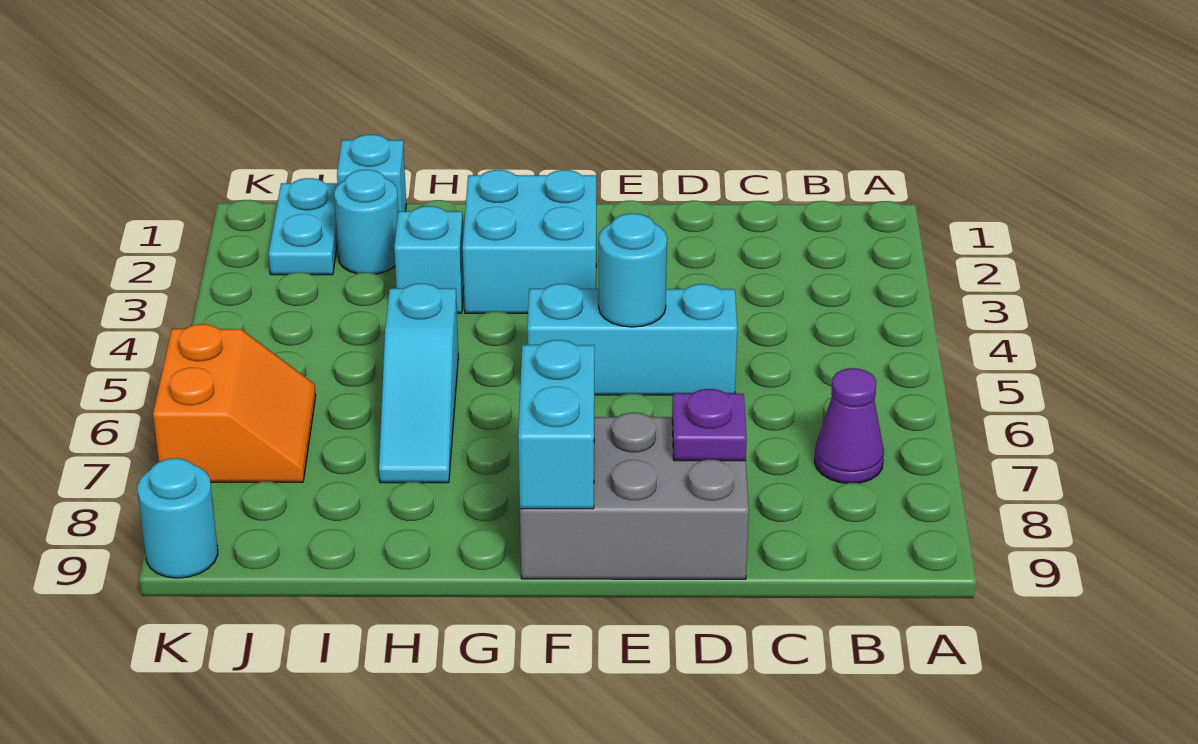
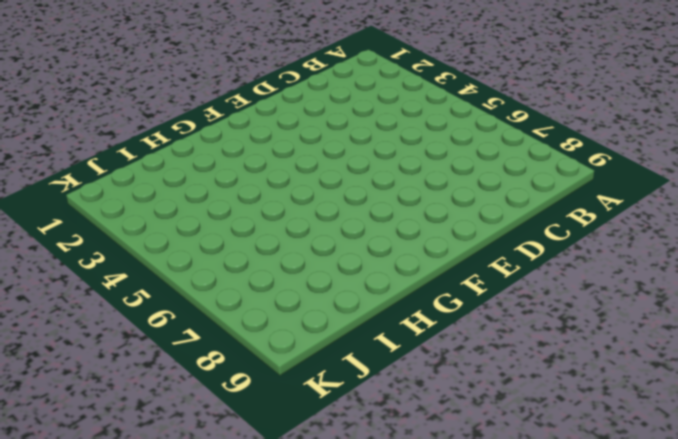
none -> purple 1x1 cone [814,368,884,483]
none -> cyan 1x3 brick [527,284,737,395]
none -> grey 2x3 brick [520,413,749,579]

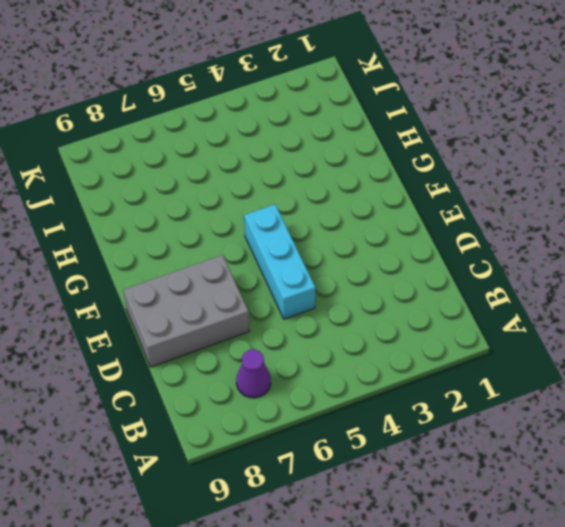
grey 2x3 brick [124,255,249,367] -> grey 2x3 brick turned to [520,413,749,579]
none -> cyan 2x2 brick [462,170,596,313]
none -> cyan 1x1 brick [394,206,464,313]
none -> cyan 1x3 slope [379,283,458,483]

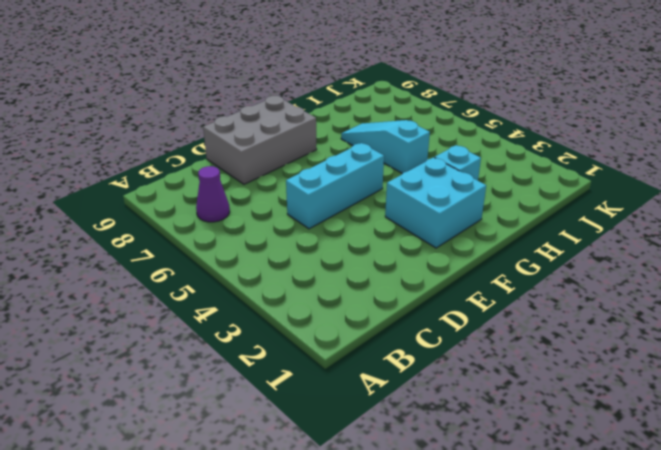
none -> cyan 1x1 brick [337,135,406,211]
none -> cyan 1x1 round brick [334,170,398,274]
none -> cyan 1x2 plate [269,178,338,275]

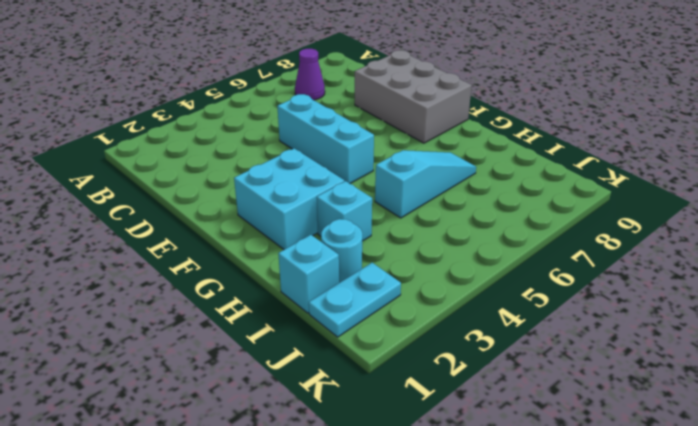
none -> orange 2x2 slope [153,324,316,482]
none -> cyan 1x1 round brick [137,458,218,578]
none -> purple 1x1 plate [672,389,747,461]

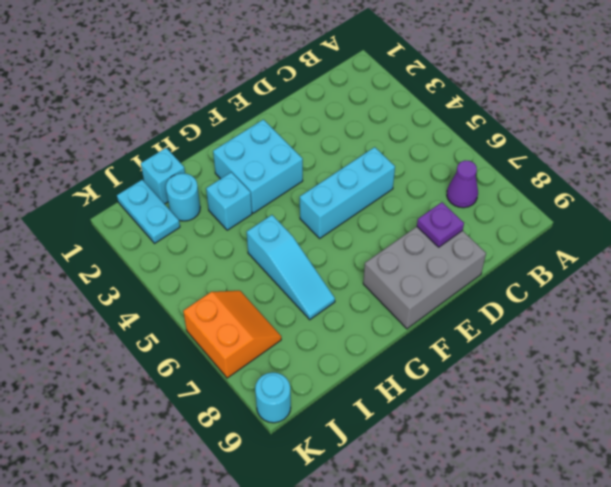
none -> cyan 1x1 round brick [599,214,667,327]
none -> cyan 1x2 brick [518,340,594,509]

